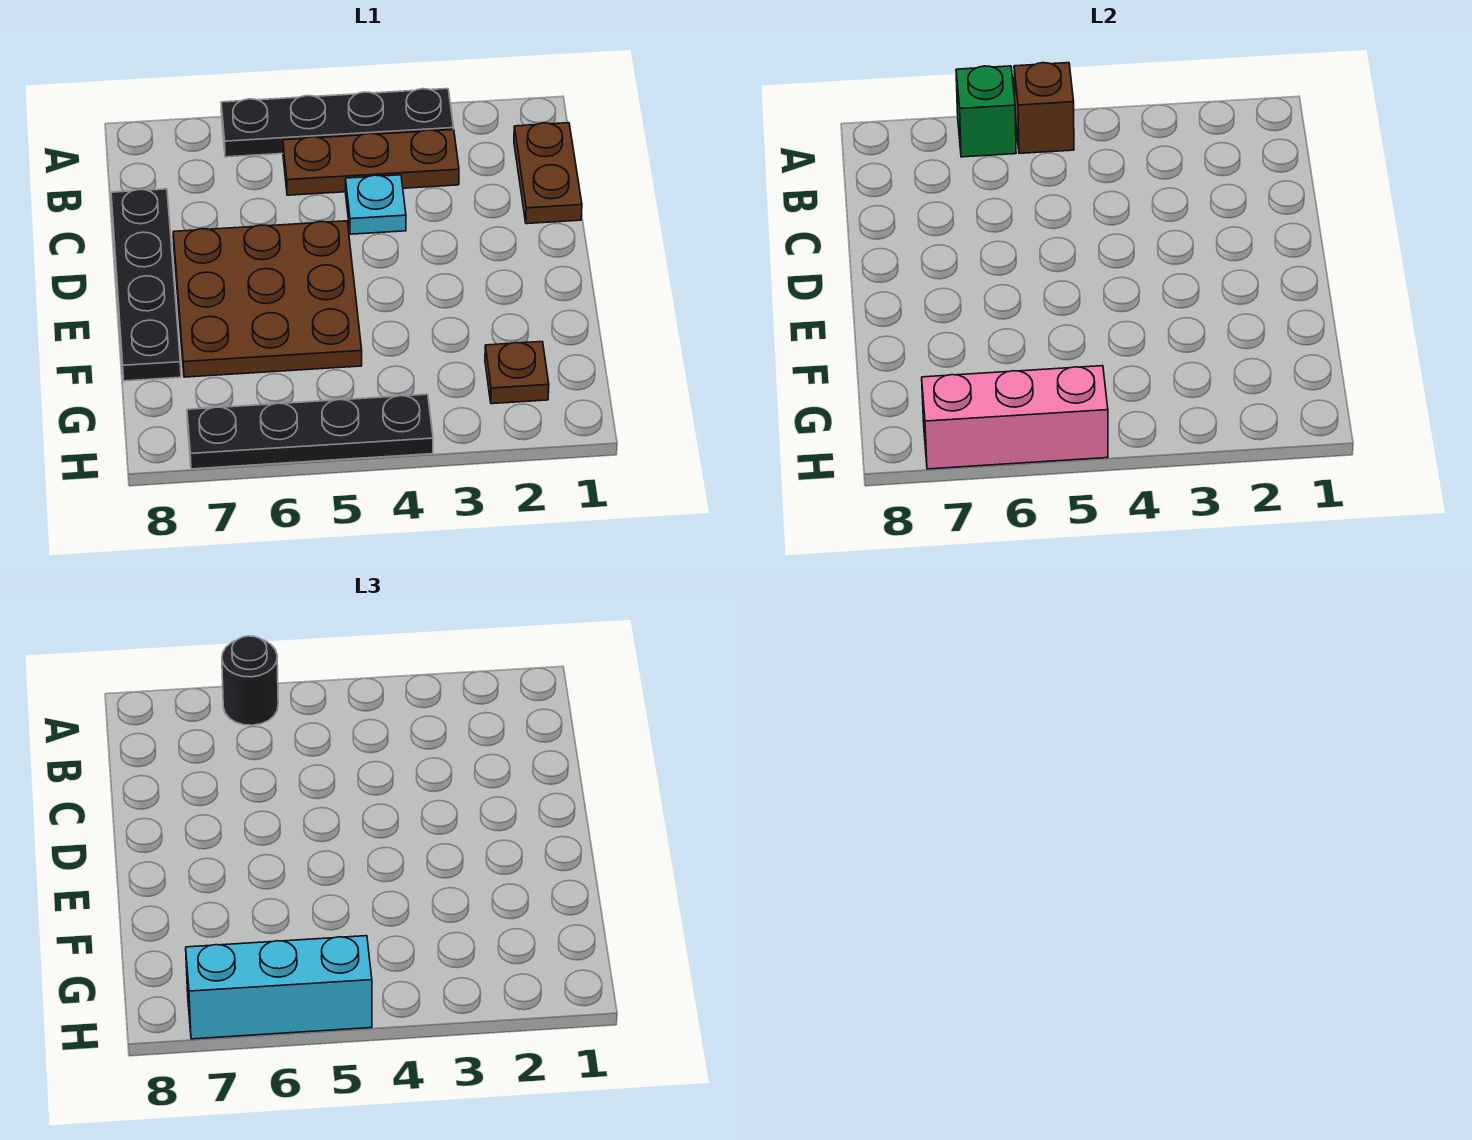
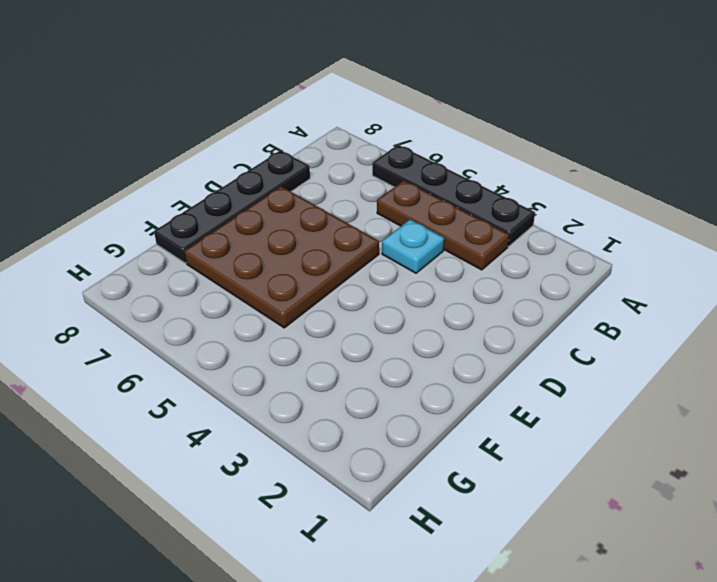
none -> brown 1x2 plate [514,123,582,224]
none -> brown 1x1 plate [485,342,549,404]
none -> black 1x4 plate [187,394,433,469]

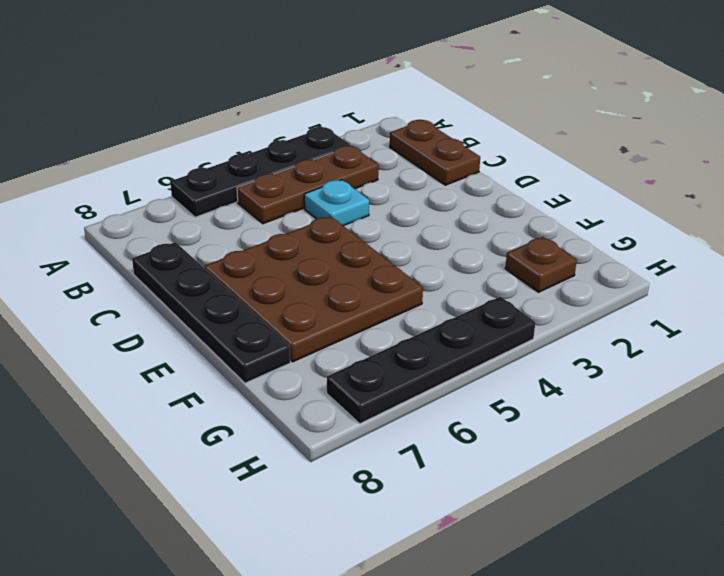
none -> brown 1x1 brick [1014,63,1074,153]
none -> green 1x1 brick [956,66,1016,157]
none -> pink 1x3 brick [922,366,1108,469]

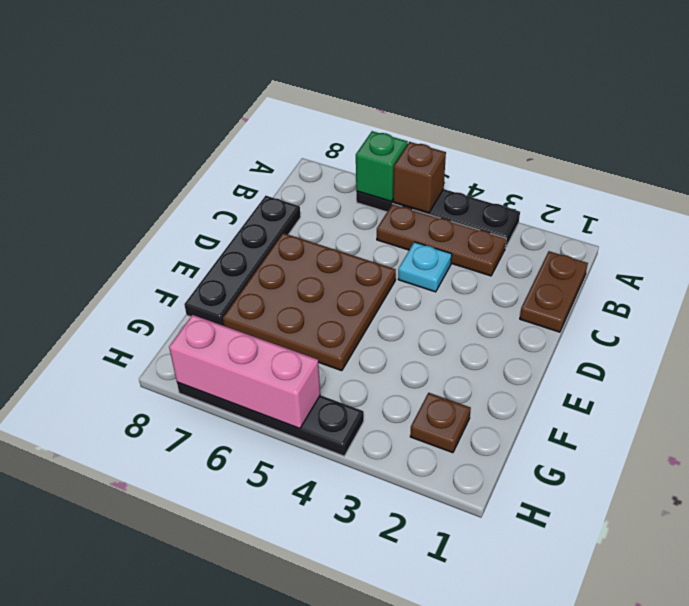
none -> black 1x1 round brick [222,636,278,725]
none -> cyan 1x3 brick [186,936,372,1039]

